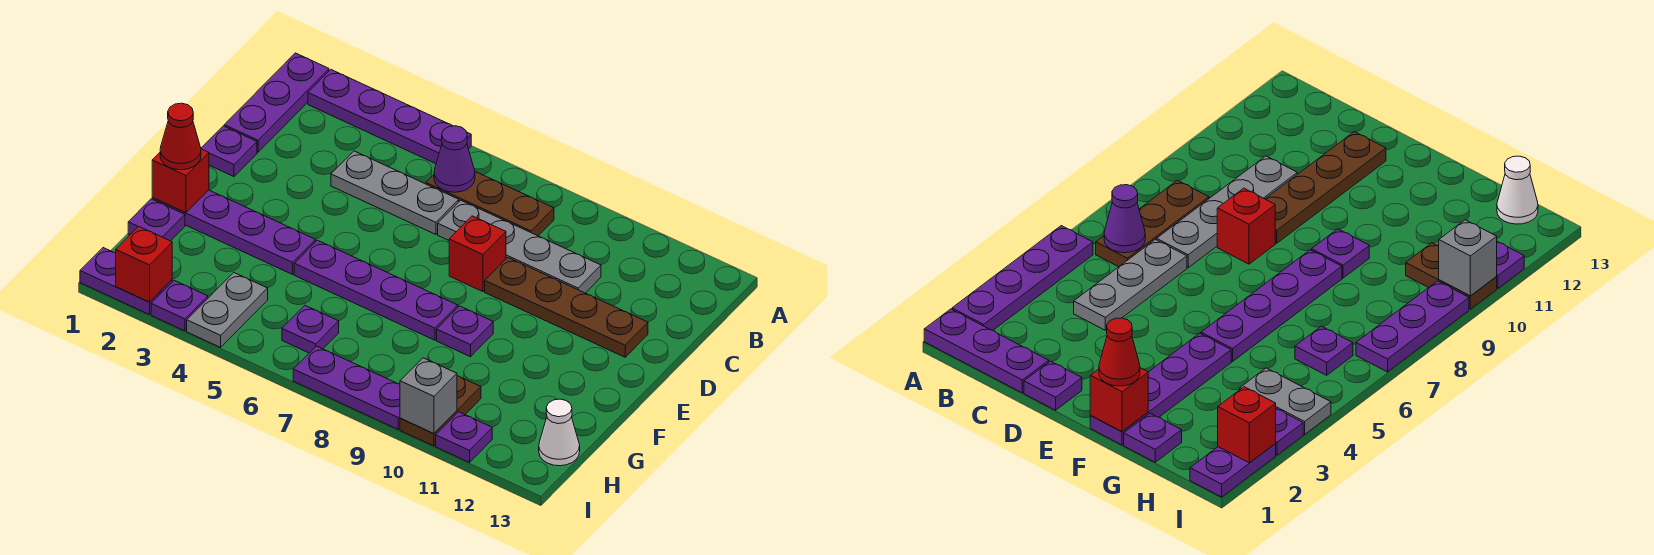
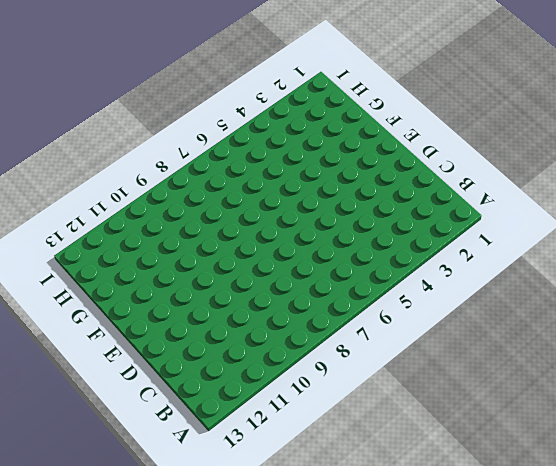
none -> purple 1x3 plate [224,53,329,152]
none -> purple 1x4 plate [308,70,471,164]
none -> brown 1x3 plate [426,172,554,236]

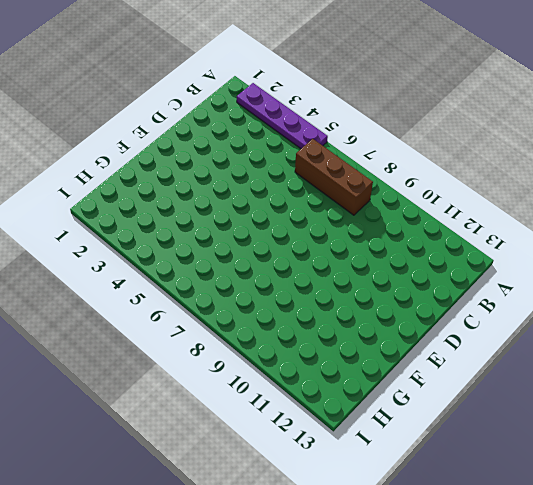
brown 1x3 brick [295,139,373,215] -> brown 1x3 plate [426,172,554,236]
none -> purple 1x3 plate [224,53,329,152]
none -> grey 1x3 plate [331,151,459,234]
none -> grey 1x4 plate [438,200,601,293]

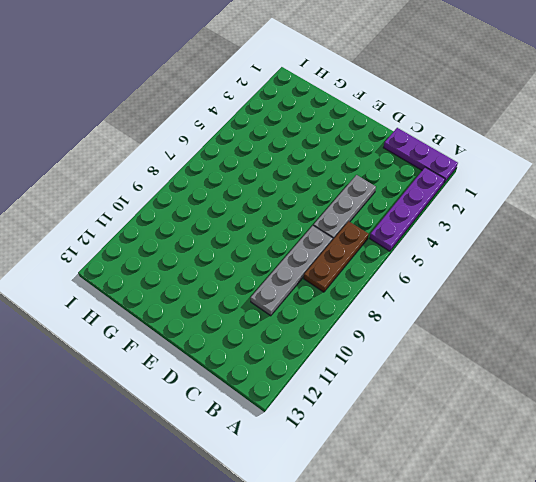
none -> purple 1x1 plate [201,126,257,177]
none -> red 1x1 brick [449,216,506,292]
none -> brown 1x4 plate [485,257,648,357]

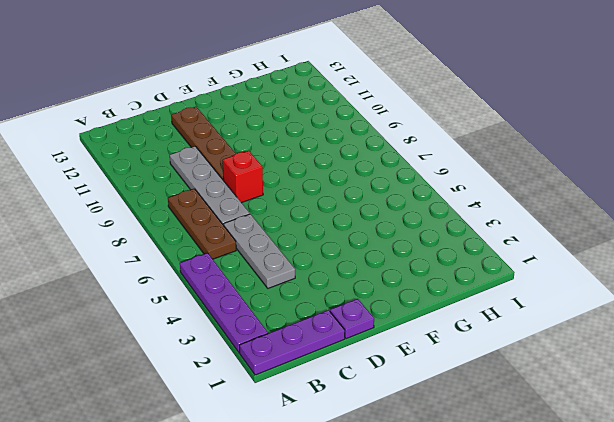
none -> purple 1x4 plate [152,190,316,274]
none -> purple 1x4 plate [294,240,458,340]
none -> purple 1x1 plate [437,306,493,357]

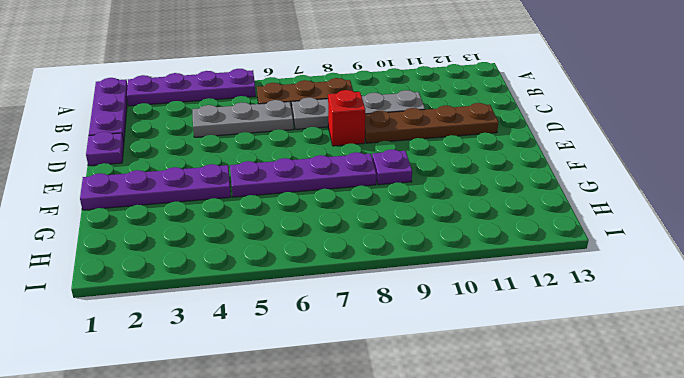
none -> purple 1x1 plate [128,199,185,241]
none -> grey 1x2 plate [187,273,268,347]
none -> purple 1x1 plate [282,306,339,353]

